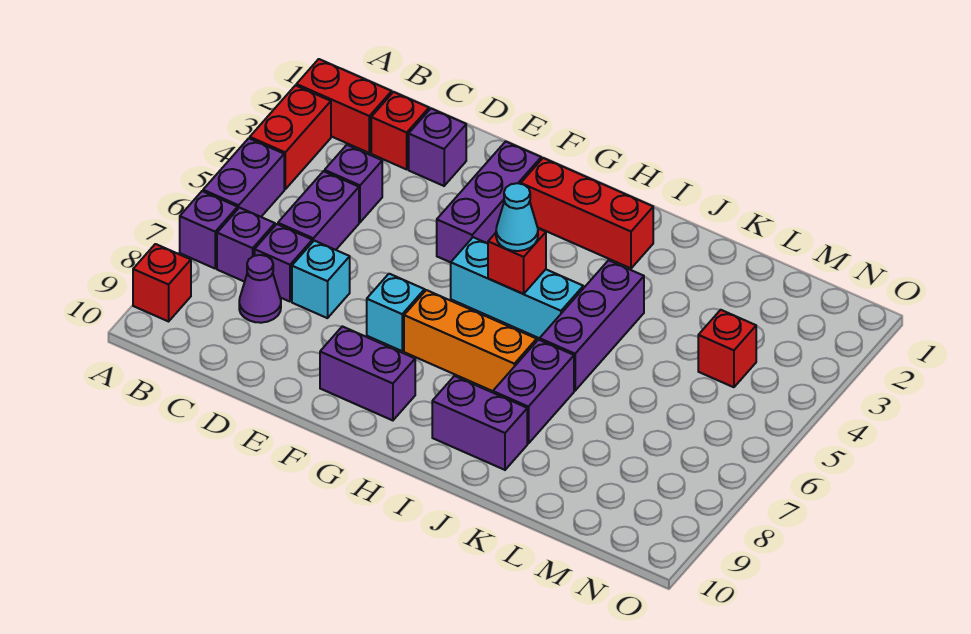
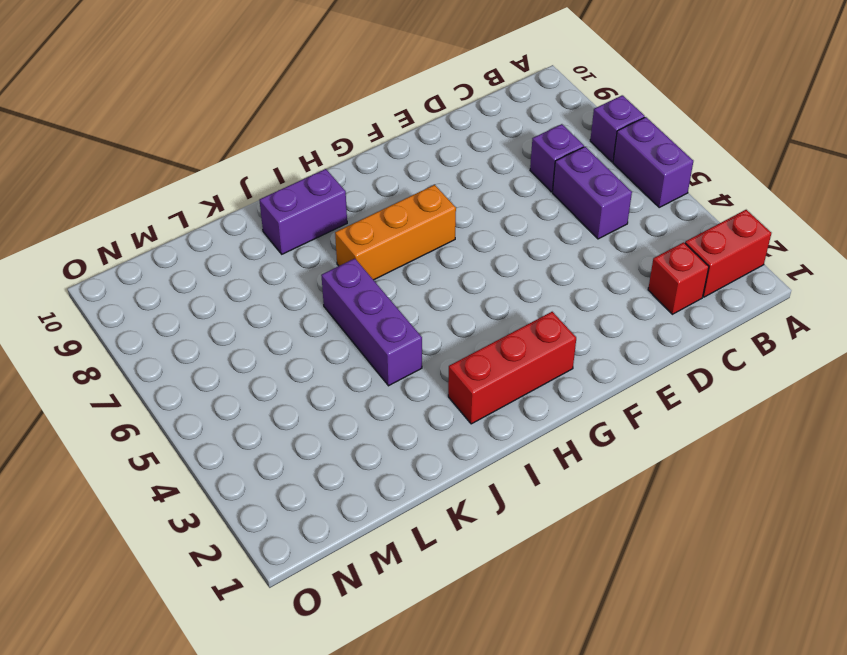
none -> red 1x2 brick [250,85,331,189]
none -> red 1x1 brick [133,244,191,321]
none -> purple 1x1 brick [217,208,275,282]

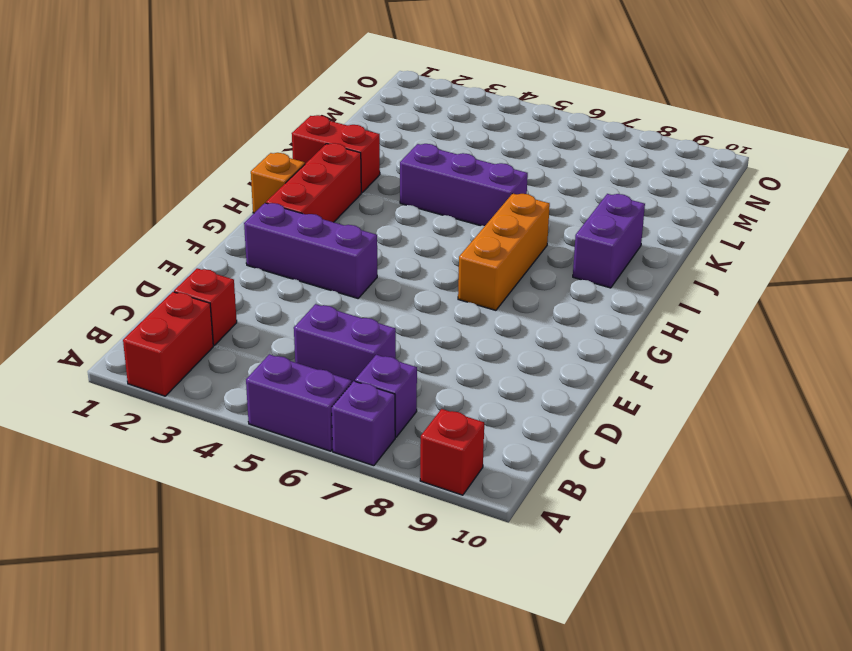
orange 1x1 brick [251,153,305,213] -> none
red 1x2 brick [292,115,380,193] -> red 1x2 brick moved to [250,85,331,189]
none -> purple 1x1 brick [325,145,382,222]
none -> purple 1x1 brick [255,224,312,302]
none -> purple 1x1 cone [239,255,281,323]

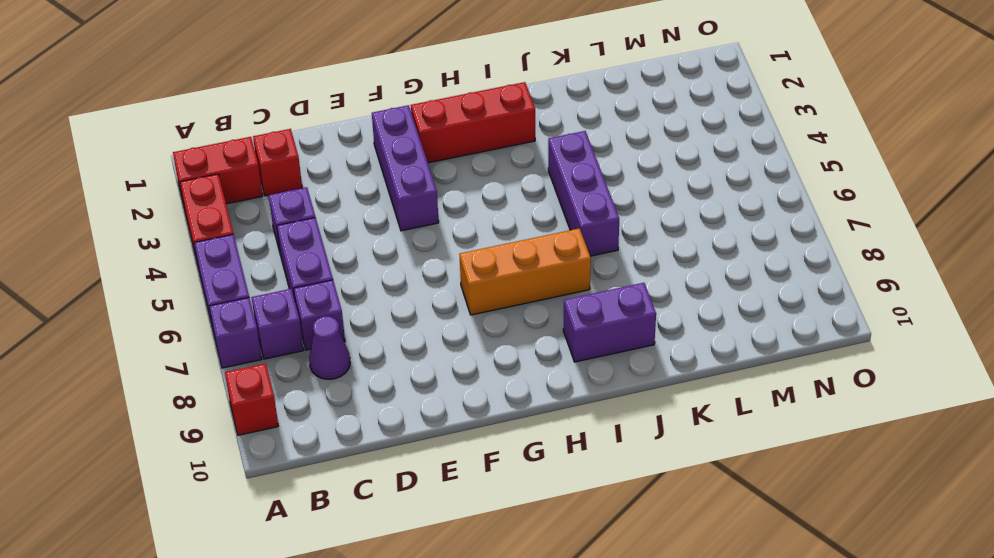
none -> purple 1x1 brick [409,109,466,186]
none -> cyan 1x1 brick [292,241,350,318]
none -> cyan 1x1 brick [367,274,425,351]

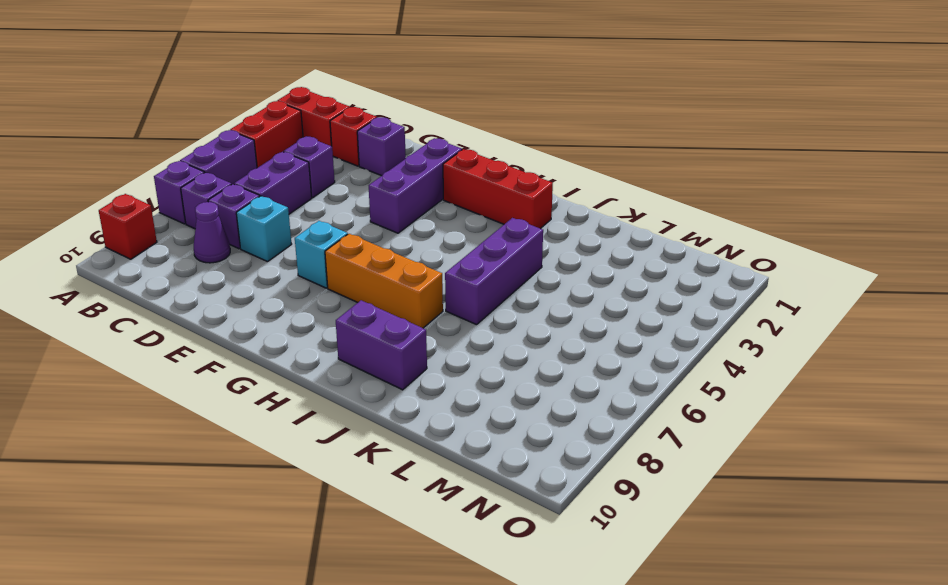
none -> purple 1x2 brick [320,326,415,420]
none -> cyan 1x3 brick [451,237,583,338]
none -> purple 1x2 brick [493,340,574,444]

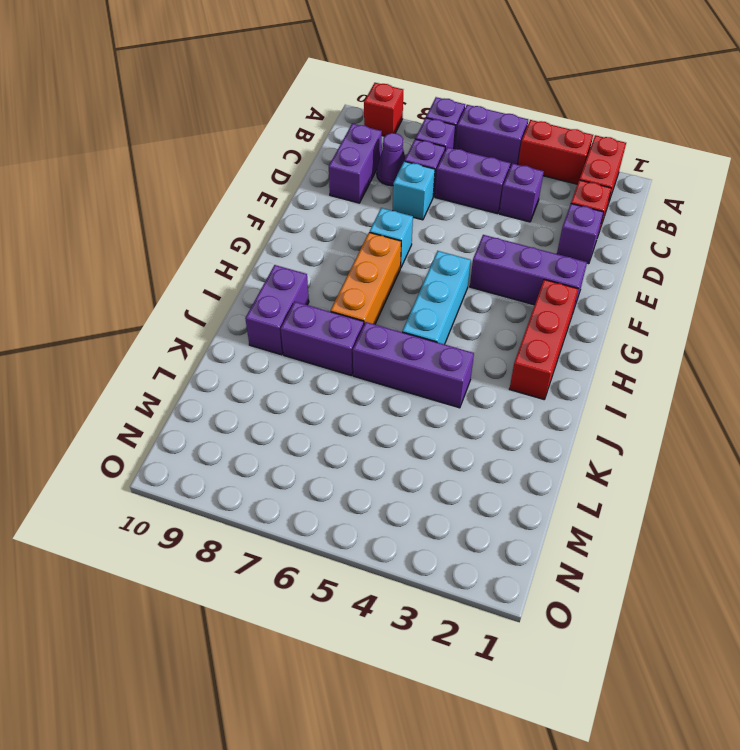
purple 1x2 brick [329,124,382,203] -> purple 1x2 brick moved to [320,326,415,420]
none -> red 1x1 brick [698,310,756,387]
none -> red 1x1 brick [488,229,546,294]
none -> cyan 1x1 cone [496,183,538,251]

